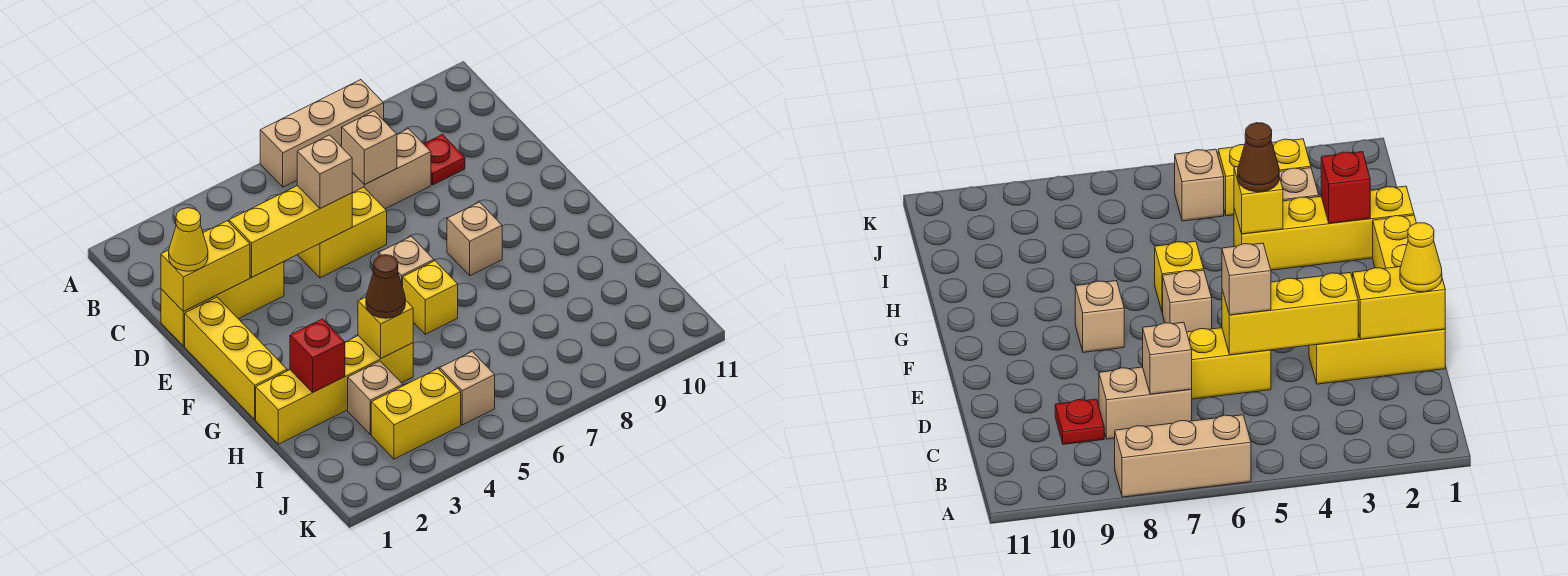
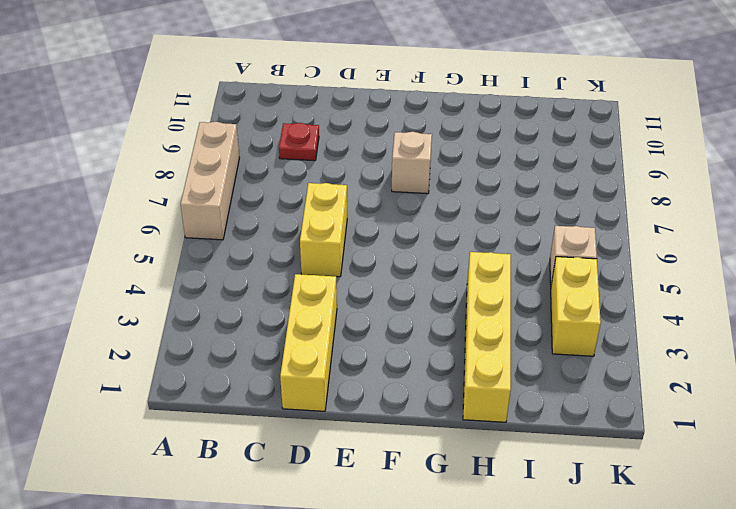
none -> tan 1x2 brick [352,129,431,209]
none -> yellow 1x3 brick [185,297,287,419]
none -> tan 1x1 brick [379,236,434,287]

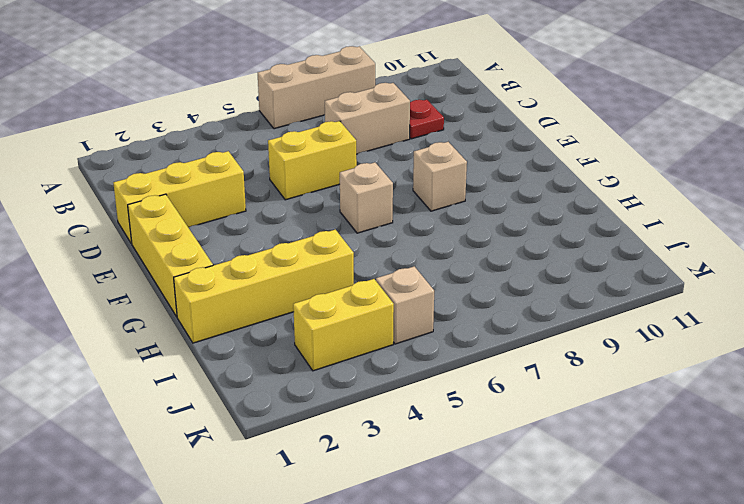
none -> yellow 1x1 brick [403,261,458,334]
none -> tan 1x1 brick [348,361,403,435]
none -> tan 1x1 brick [342,111,397,184]

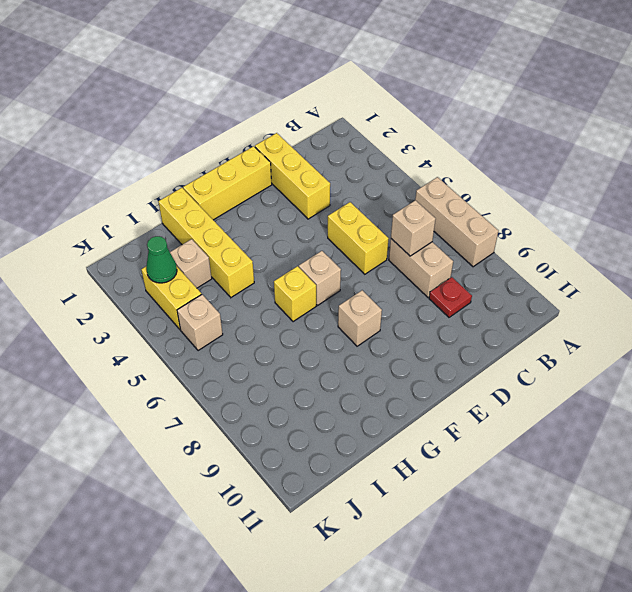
green 1x1 cone [146,236,177,283] -> none
none -> yellow 1x2 brick [161,221,250,312]
none -> yellow 1x3 brick [229,186,352,277]
none -> red 1x1 brick [290,319,345,392]

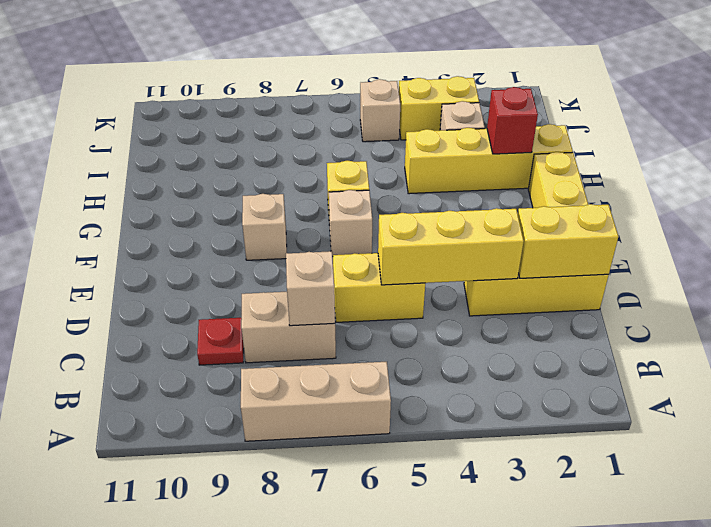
none -> yellow 1x1 brick [358,297,413,358]
none -> yellow 1x1 cone [169,208,208,271]
none -> tan 1x1 brick [297,135,352,209]

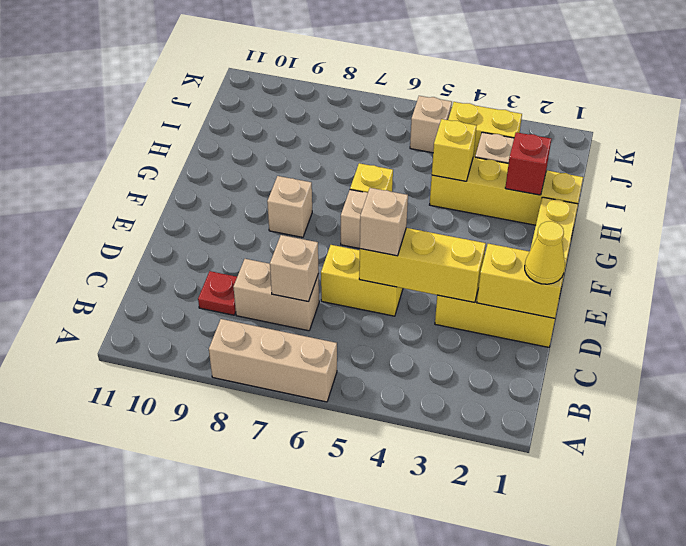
none -> brown 1x1 cone [366,255,405,318]

